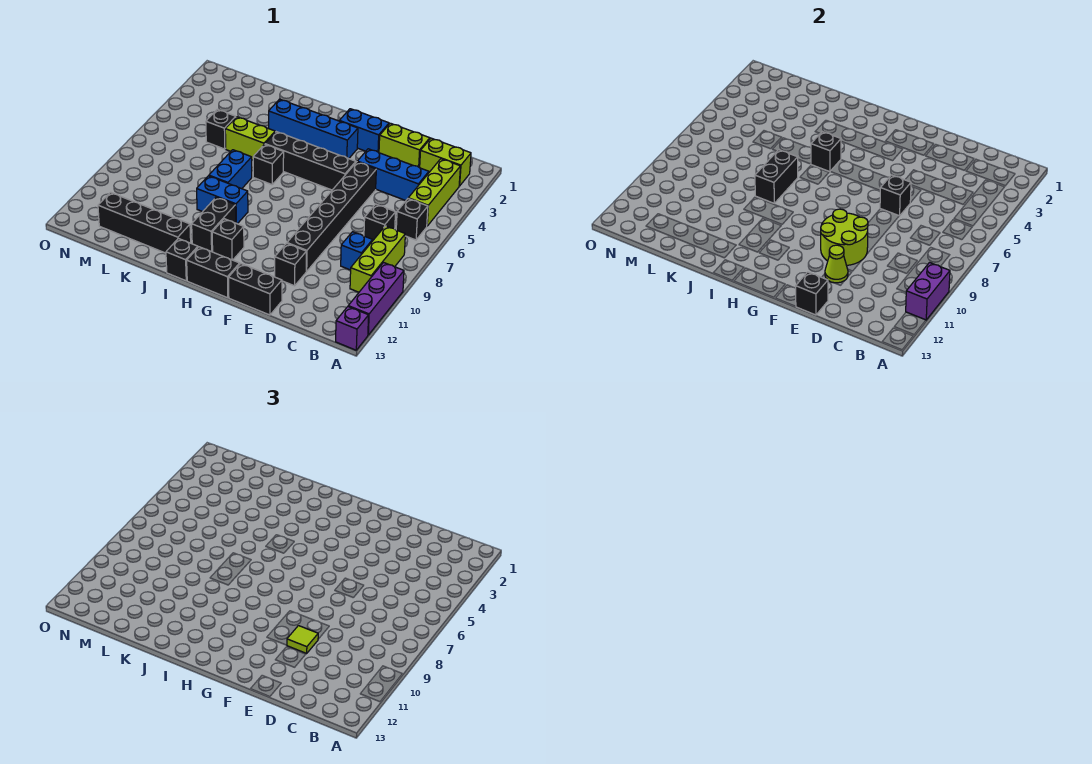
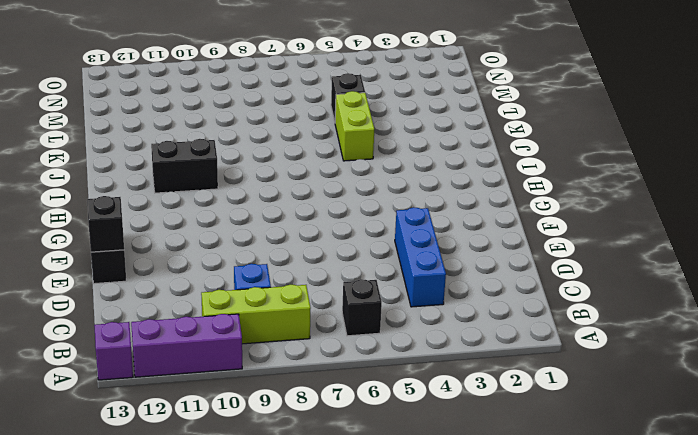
none -> lime 1x2 brick [420,138,471,186]
none -> lime 1x3 brick [408,159,460,226]
none -> black 1x1 brick [364,204,396,240]
none -> lime 1x2 brick [379,123,430,167]

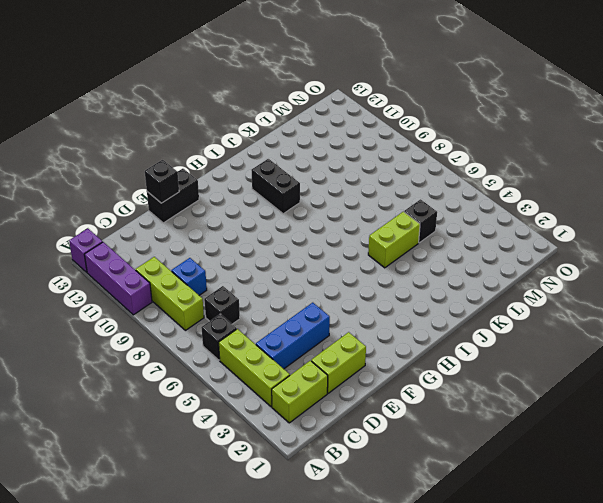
none -> black 1x6 brick [287,162,376,271]
none -> black 1x1 brick [275,243,307,286]
none -> blue 1x2 brick [340,109,389,152]
none -> black 1x4 brick [265,132,356,190]

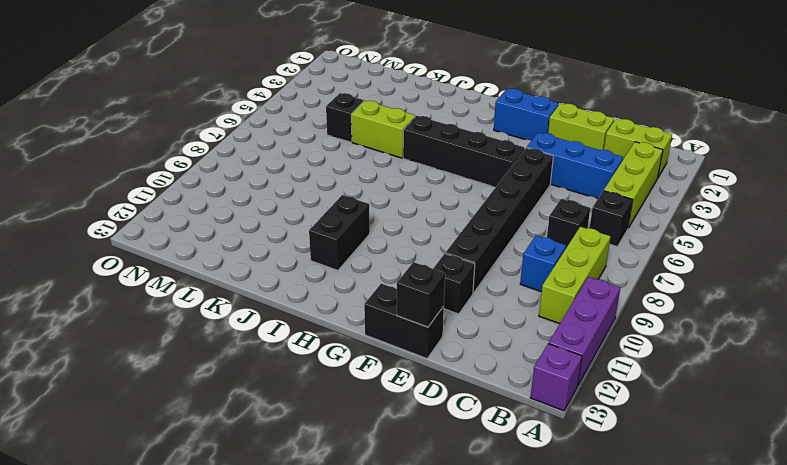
none -> blue 1x4 brick [269,99,358,159]
none -> black 1x2 brick [187,247,240,298]
none -> black 1x1 brick [212,219,244,260]
none -> black 1x1 brick [253,144,284,185]

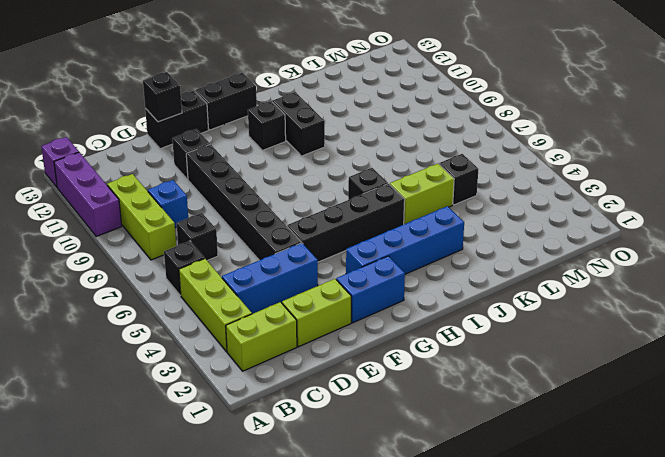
none -> blue 1x2 brick [197,176,248,224]
none -> black 1x1 brick [166,238,198,281]
none -> blue 1x2 brick [209,150,252,189]
none -> black 1x4 brick [98,192,191,253]

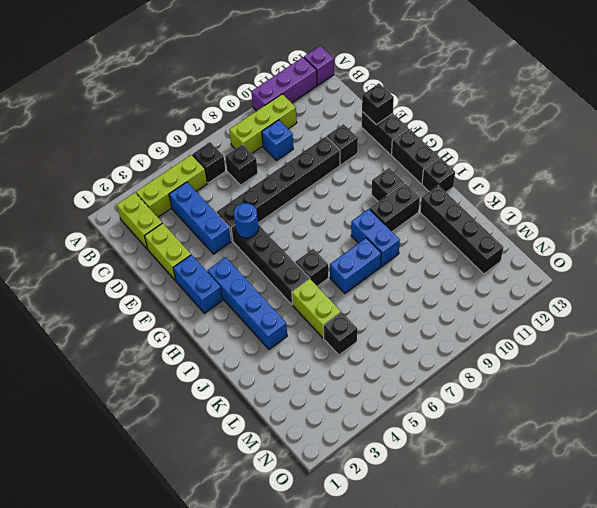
blue 1x1 round brick [234,203,259,238] -> none
none -> purple 1x2 brick [906,263,950,320]
none -> black 1x1 brick [880,175,911,216]
none -> lime 2x2 round brick [821,209,868,265]
none -> lime 1x1 cone [825,245,848,283]

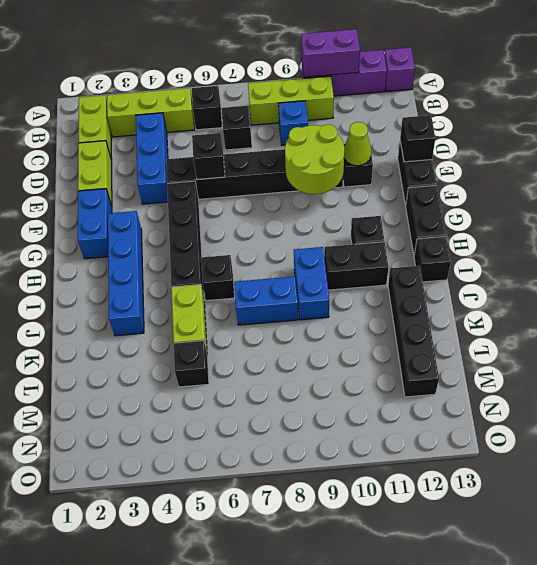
none -> black 1x1 brick [811,132,841,172]
none -> black 1x2 brick [755,150,798,203]
none -> lime 1x1 tile [287,626,318,653]

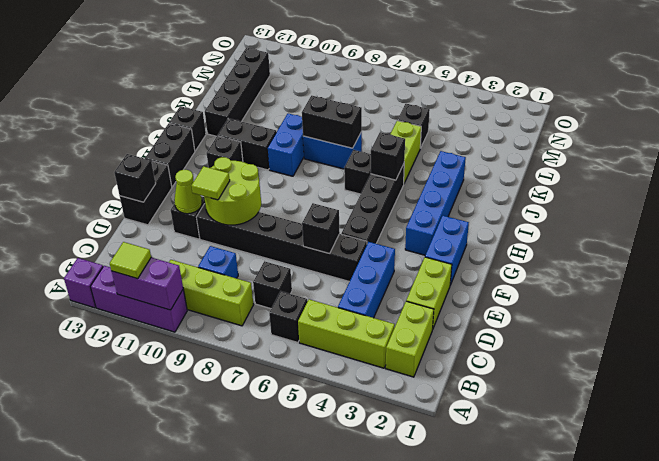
lime 1x1 tile [110,242,151,279] -> none

